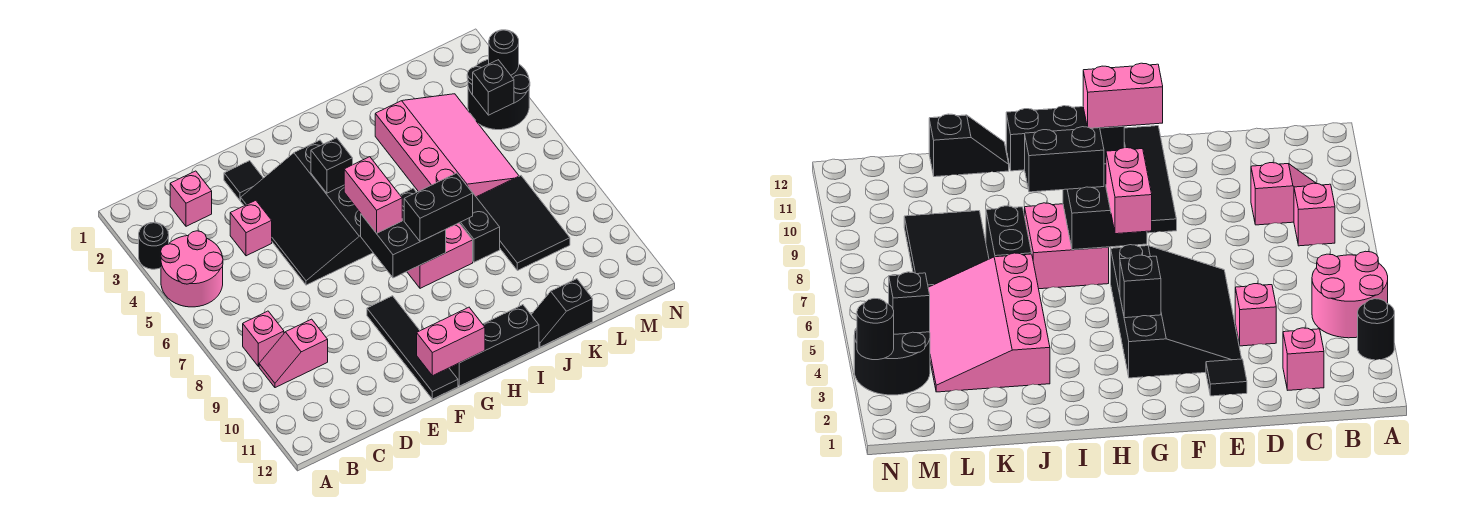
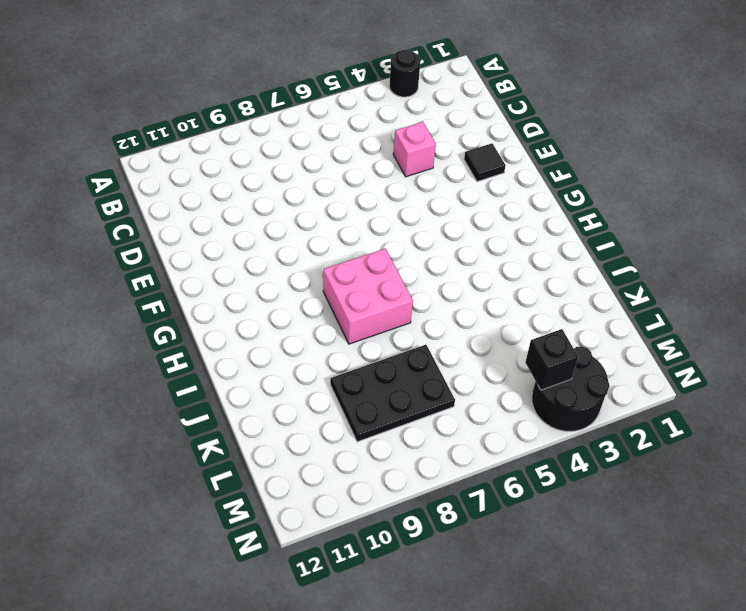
black 2x3 plate [330,345,455,442] -> black 2x3 tile [477,176,570,271]
none -> pink 2x2 round brick [161,231,223,307]
none -> pink 1x1 brick [243,311,284,366]
none -> pink 1x2 slope [259,319,328,388]

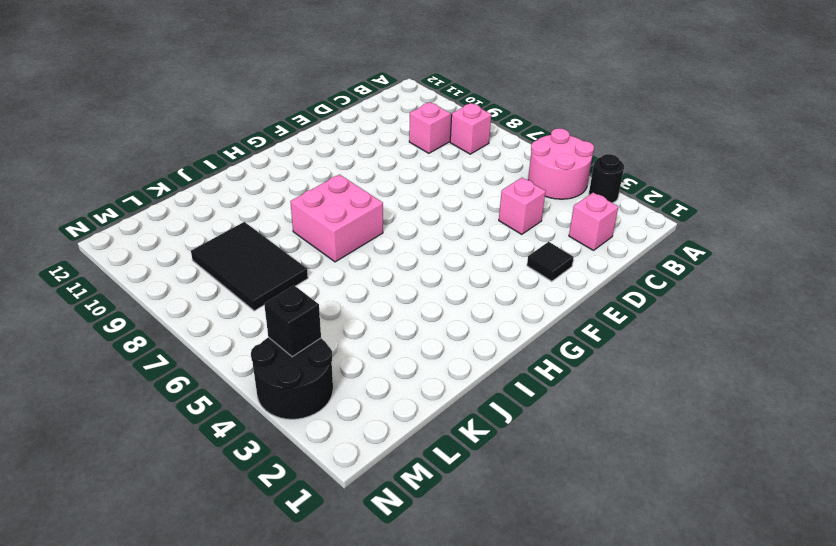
none -> black 3x4 slope [241,140,373,285]
none -> black 1x4 tile [367,296,458,399]
none -> black 1x3 brick [450,305,539,386]

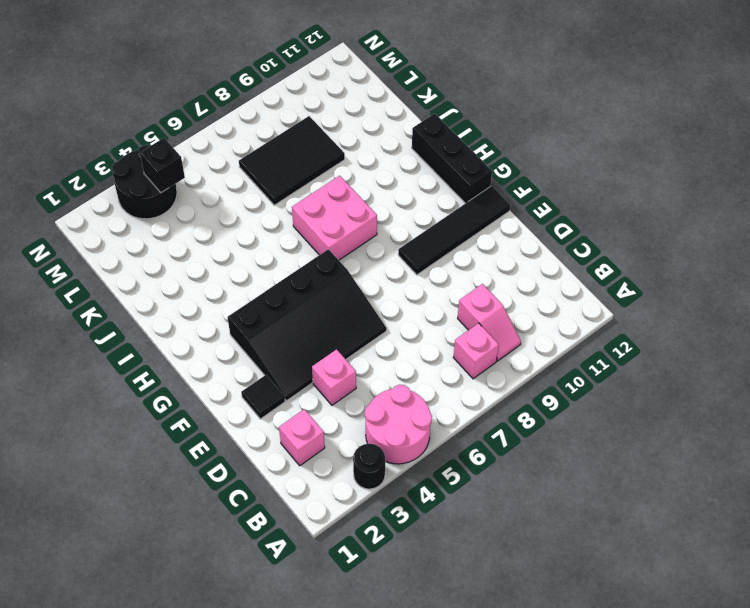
none -> pink 3x4 slope [375,94,519,197]
none -> black 1x2 brick [460,186,500,262]
none -> black 1x2 slope [531,279,593,347]

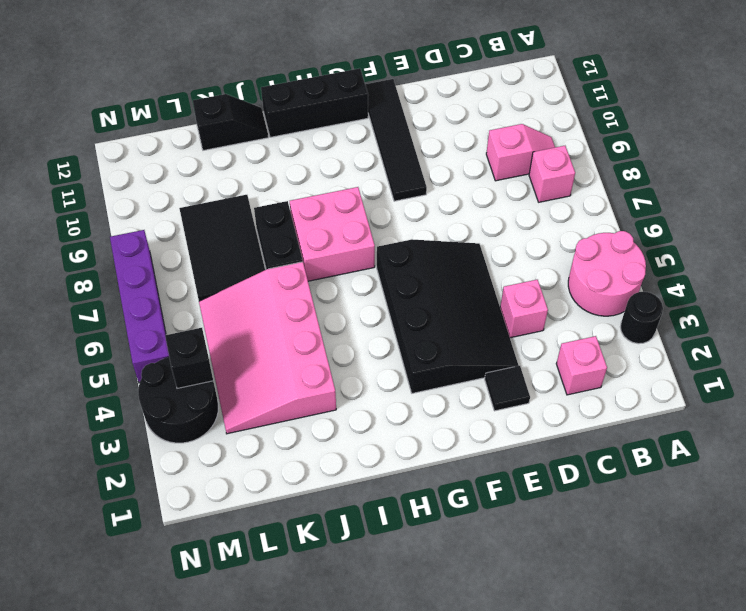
purple 1x4 brick [110,230,169,383] -> none
none -> pink 1x2 brick [417,307,485,376]
none -> black 1x1 brick [311,138,353,193]
none -> black 2x2 brick [361,188,446,278]

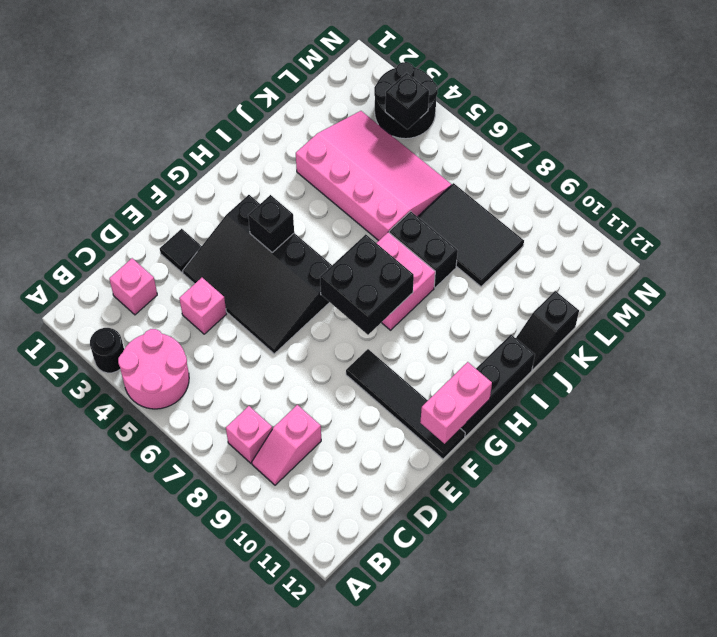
none -> black 1x1 round brick [489,30,519,75]
none -> pink 1x2 brick [344,157,402,233]
none -> black 1x2 brick [404,173,473,242]

